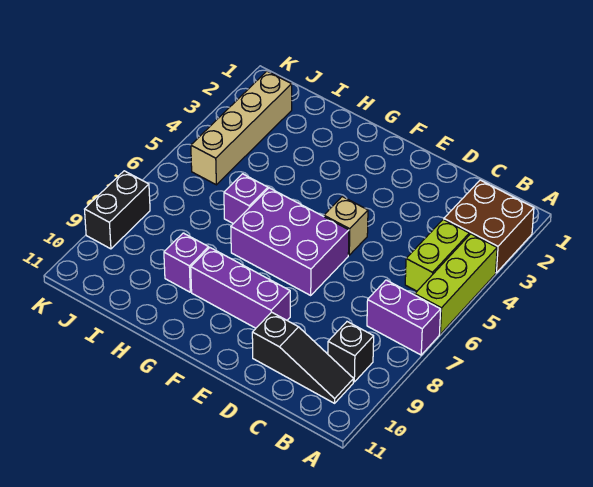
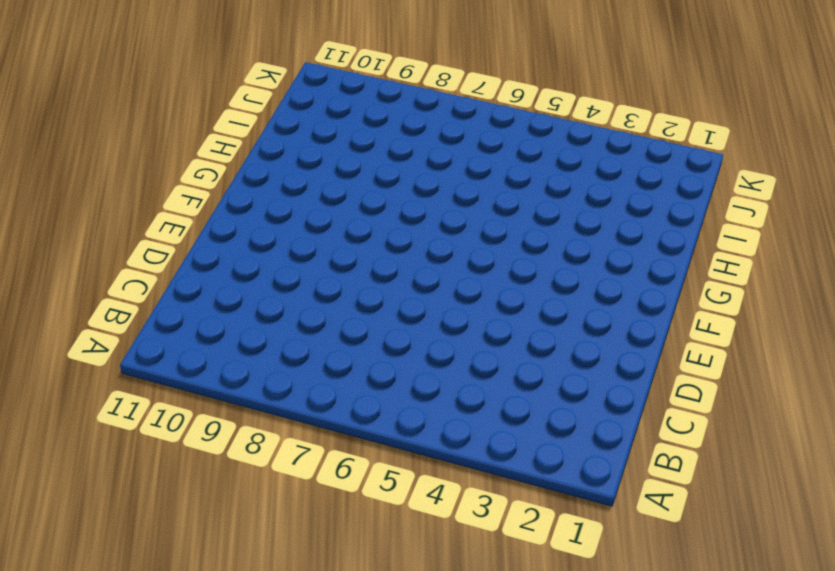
none -> brown 2x2 brick [444,180,534,273]
none -> lime 1x3 brick [415,234,497,334]
none -> purple 1x2 brick [367,280,441,355]

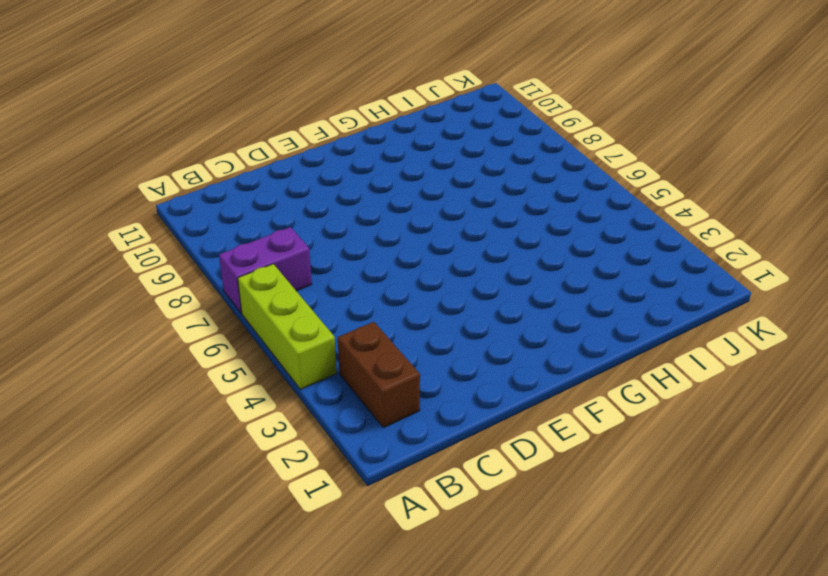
brown 1x2 brick [338,322,420,428] -> brown 2x2 brick [444,180,534,273]
none -> lime 1x2 brick [405,220,469,291]
none -> black 1x1 brick [328,322,374,382]
none -> black 1x3 slope [252,312,354,403]

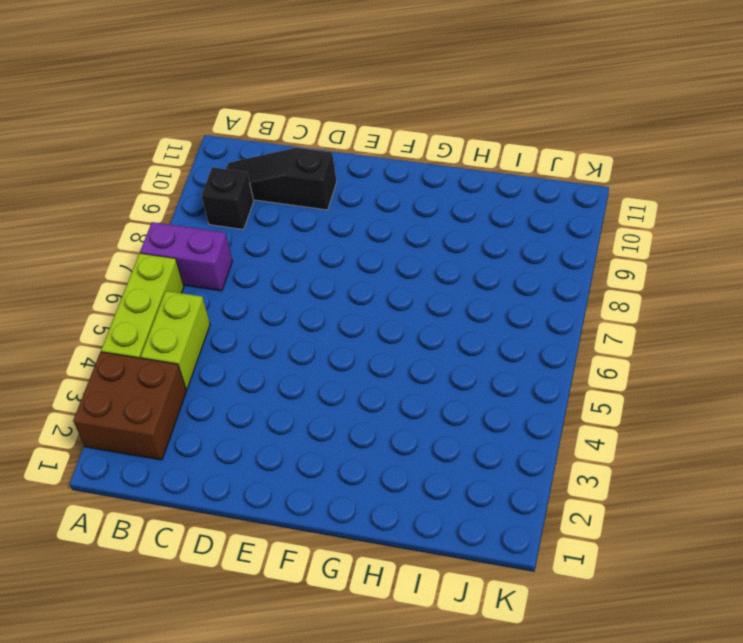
none -> tan 1x1 brick [324,197,368,255]
none -> purple 2x3 brick [231,188,349,295]
none -> purple 1x3 brick [191,248,290,328]

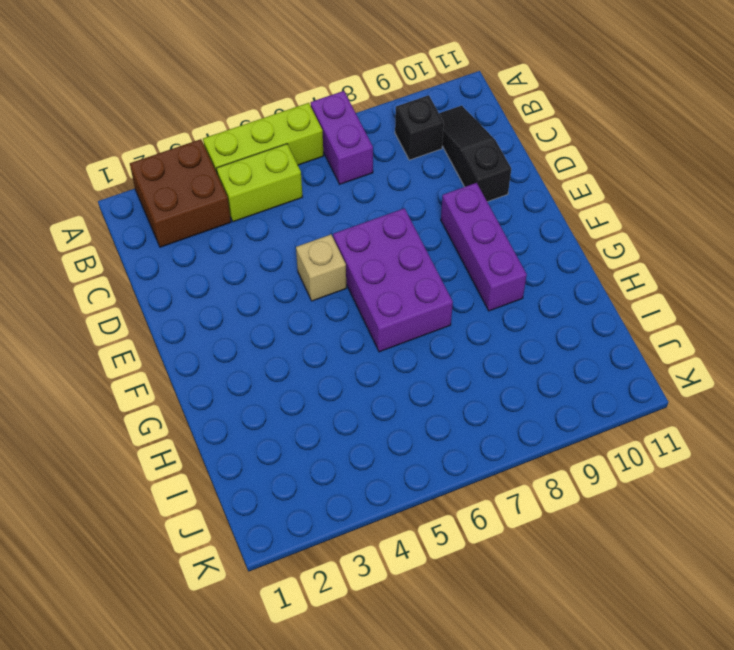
none -> purple 1x1 brick [224,174,268,224]
none -> purple 1x1 brick [164,233,209,292]
none -> tan 1x4 brick [191,71,292,185]

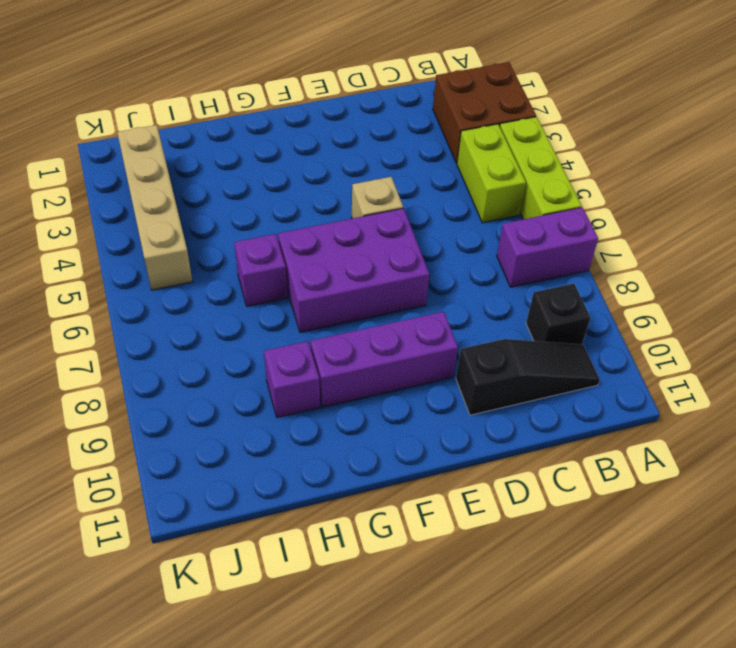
none -> black 1x2 brick [85,171,150,249]

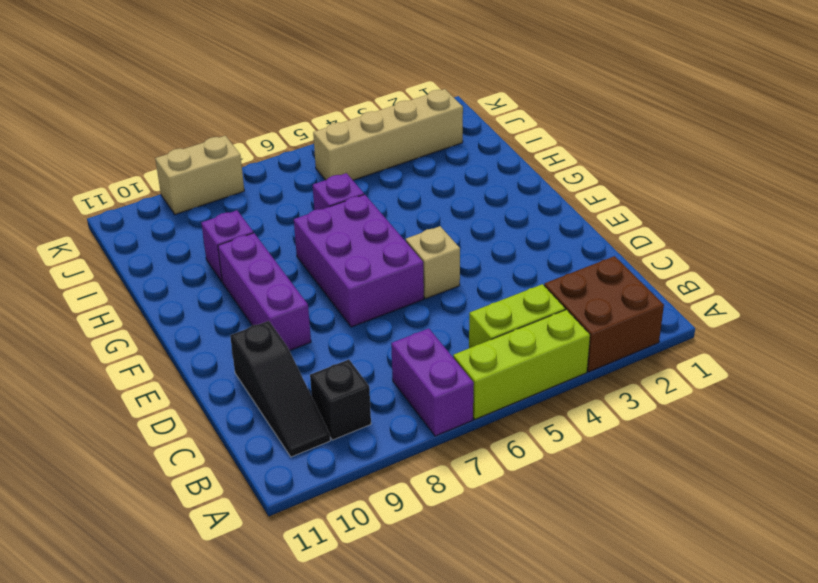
tan 1x2 brick [155,136,244,214] -> black 1x2 brick [85,171,150,249]

